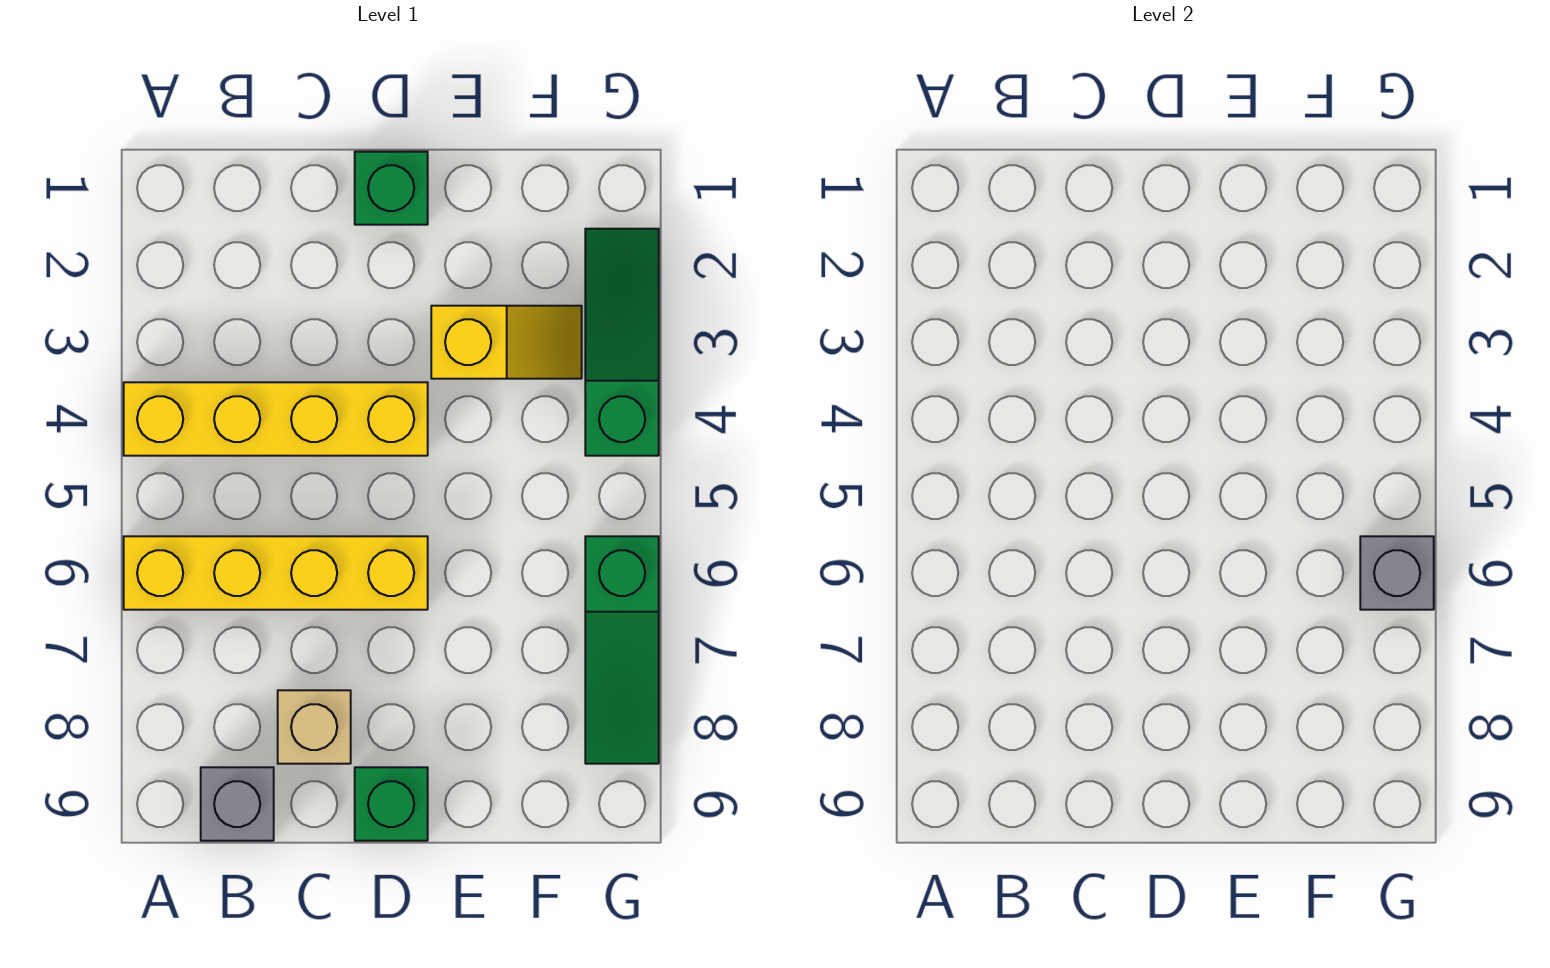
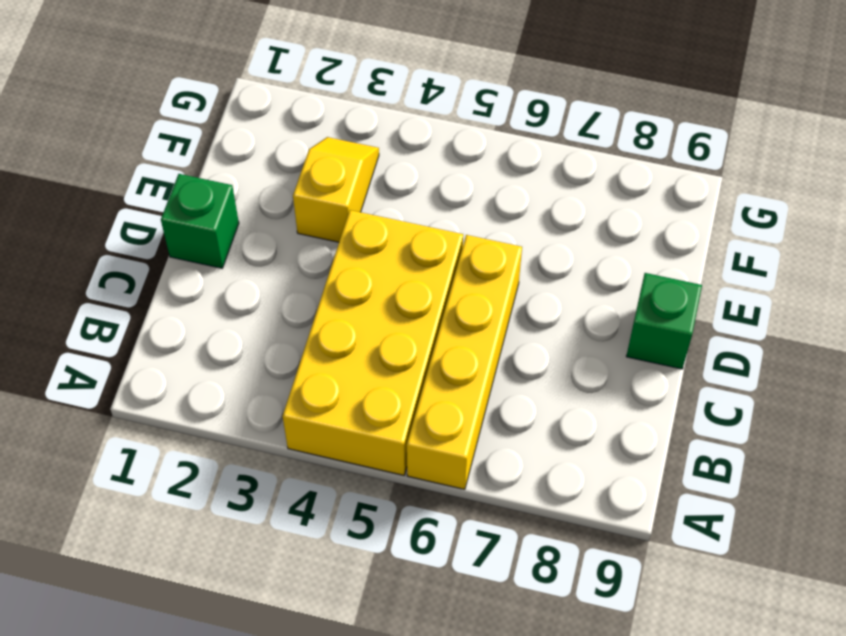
yellow 2x4 brick [283,210,463,475] -> yellow 1x4 brick [124,382,428,456]
none -> grey 1x1 brick [201,767,274,841]
none -> tan 1x1 brick [278,690,351,764]

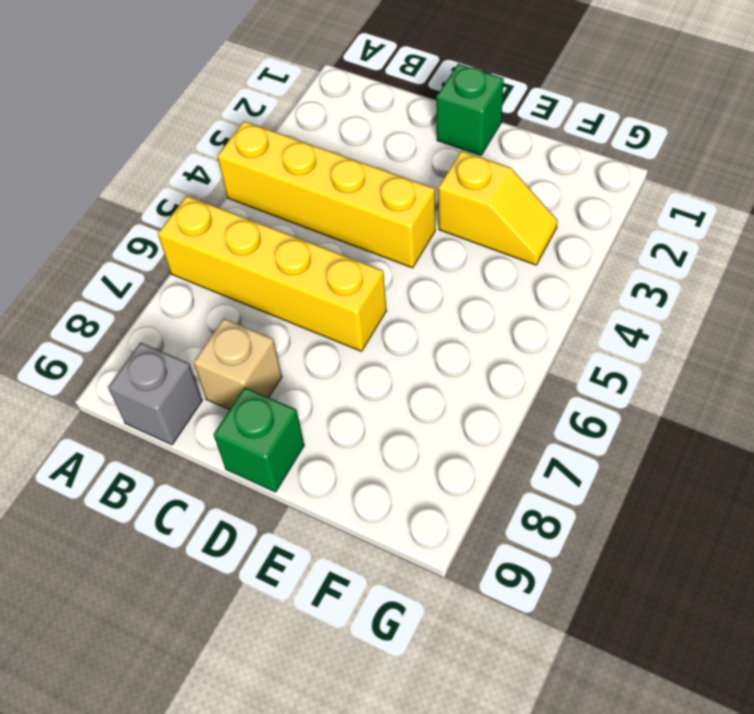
none -> green 1x3 slope [585,229,659,456]
none -> green 1x3 slope [585,536,659,764]

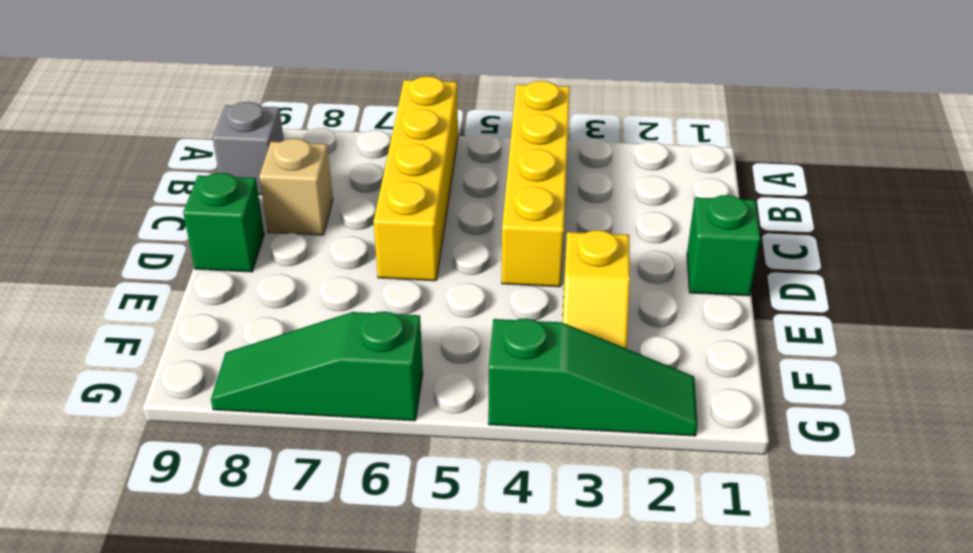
none -> grey 1x1 brick [1360,536,1434,610]

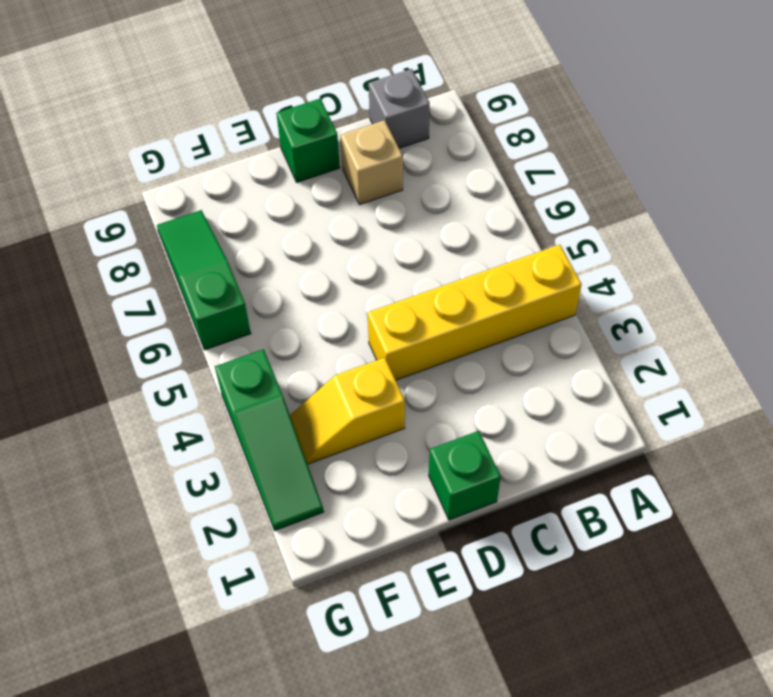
none -> yellow 1x4 brick [124,536,428,610]
none -> grey 1x1 brick [1360,536,1434,610]

